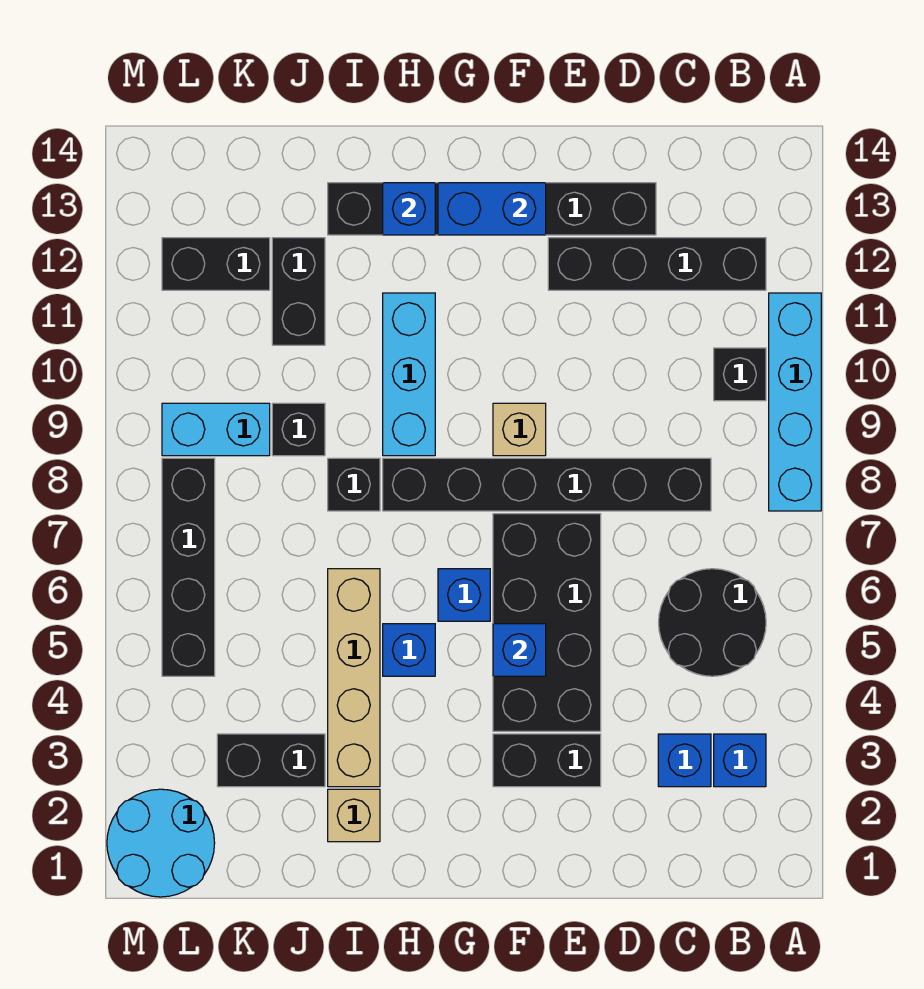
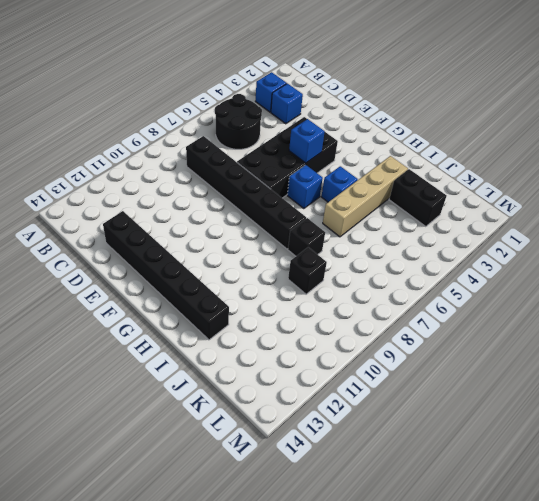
none -> cyan 1x4 brick [769,293,821,511]
none -> black 1x1 brick [714,348,766,401]
none -> black 1x4 brick [548,238,766,290]

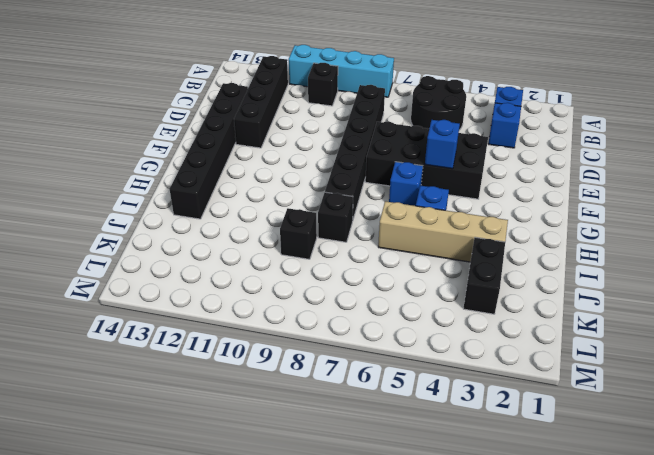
none -> black 1x2 brick [493,734,601,787]
none -> tan 1x1 brick [493,403,546,456]
none -> cyan 1x3 brick [383,293,435,456]

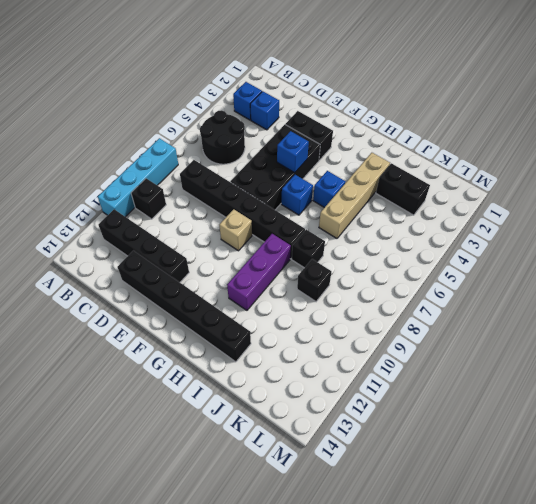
purple 1x3 brick [227,234,291,310] -> cyan 1x3 brick [383,293,435,456]
none -> tan 1x1 brick [328,789,380,842]
none -> black 1x2 brick [272,238,325,345]
none -> cyan 1x2 brick [162,403,270,456]

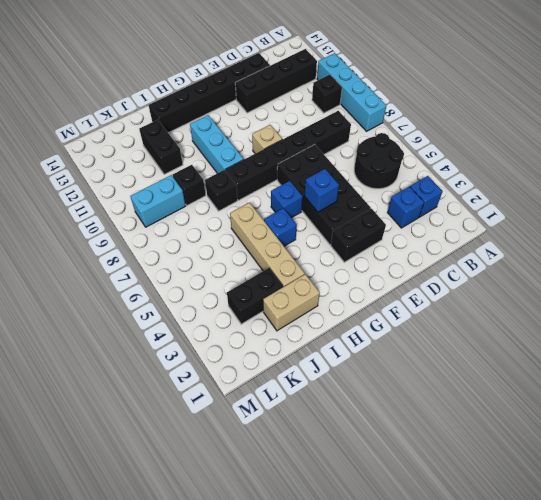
tan 1x2 brick [263,274,320,331] -> tan 1x1 brick [328,789,380,842]
none -> black 1x2 brick [162,238,270,290]
none -> cyan 2x2 round brick [107,789,215,897]
none -> black 1x4 brick [162,458,215,676]

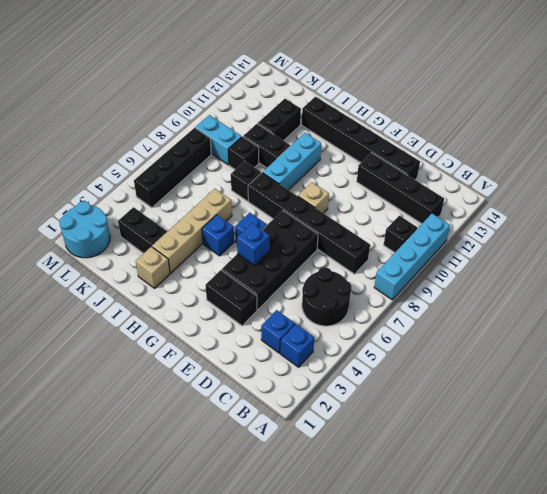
black 1x2 brick [243,124,290,168] -> black 1x2 brick moved to [162,238,270,290]
none -> blue 1x2 brick [438,183,546,235]
none -> blue 1x1 brick [383,183,435,235]

